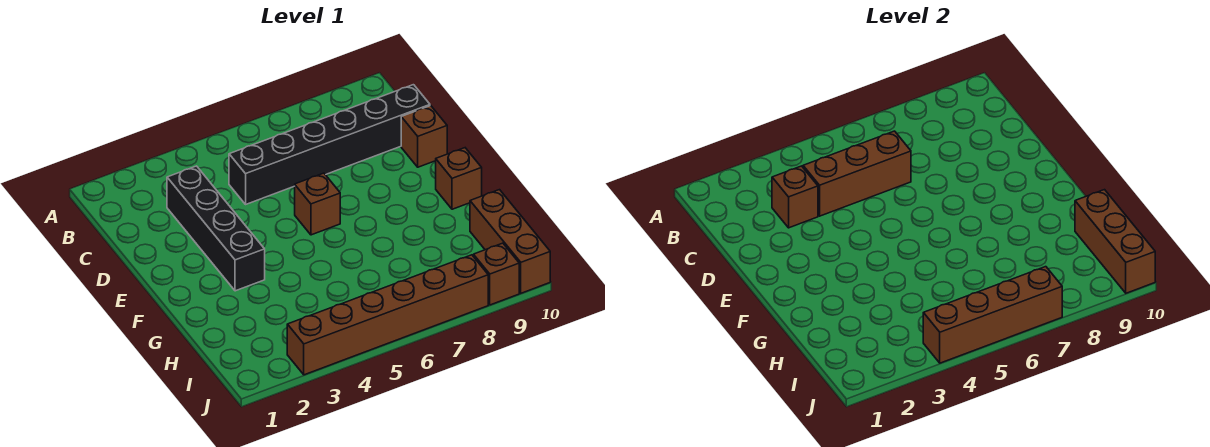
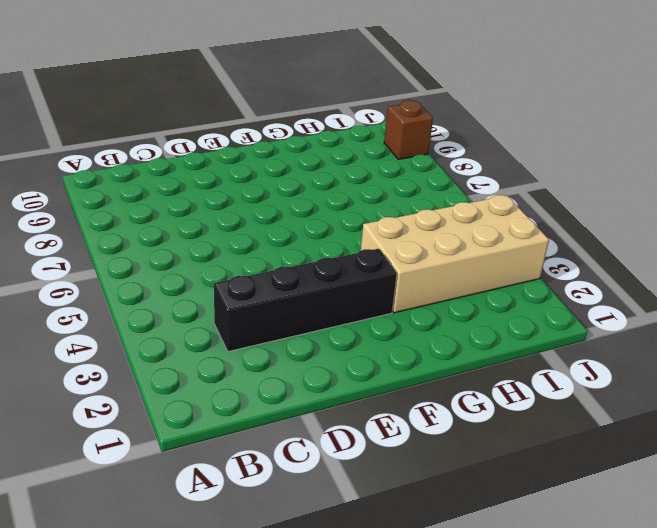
tan 2x4 brick [361,195,549,313] -> brown 1x6 brick [287,255,488,375]
none -> black 1x6 brick [229,85,430,204]
none -> brown 1x1 brick [401,106,447,167]
none -> brown 1x1 brick [295,173,340,235]

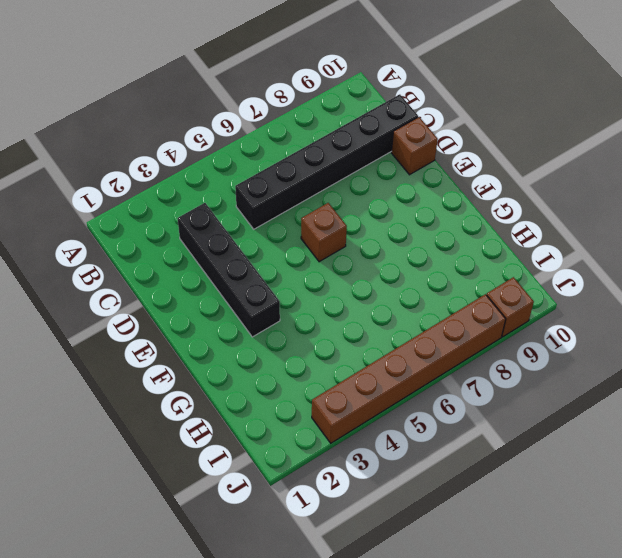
none -> brown 1x1 brick [436,148,482,209]
none -> brown 1x3 brick [470,190,550,293]
none -> brown 1x1 brick [772,166,818,228]

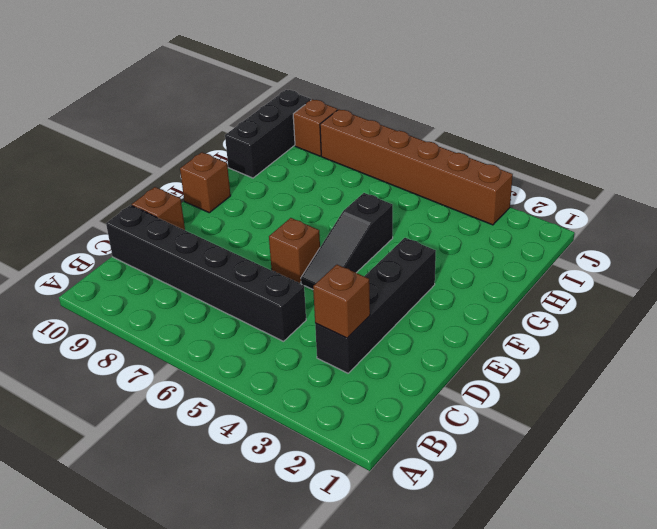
black 1x3 slope [301,193,393,289] -> none
black 1x3 brick [225,90,311,178] -> brown 1x3 brick [470,190,550,293]
none -> brown 1x3 brick [803,131,911,216]
none -> brown 1x3 brick [1075,190,1155,293]
none -> brown 1x4 brick [923,267,1062,363]

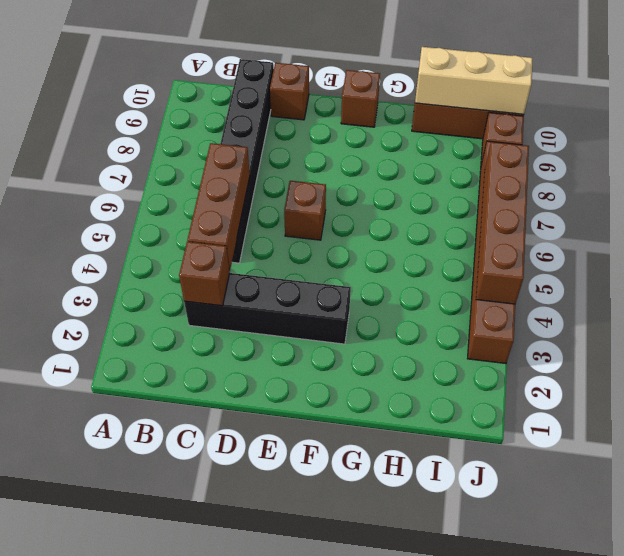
tan 1x3 brick [415,47,533,114] -> brown 1x3 brick [1075,190,1155,293]

